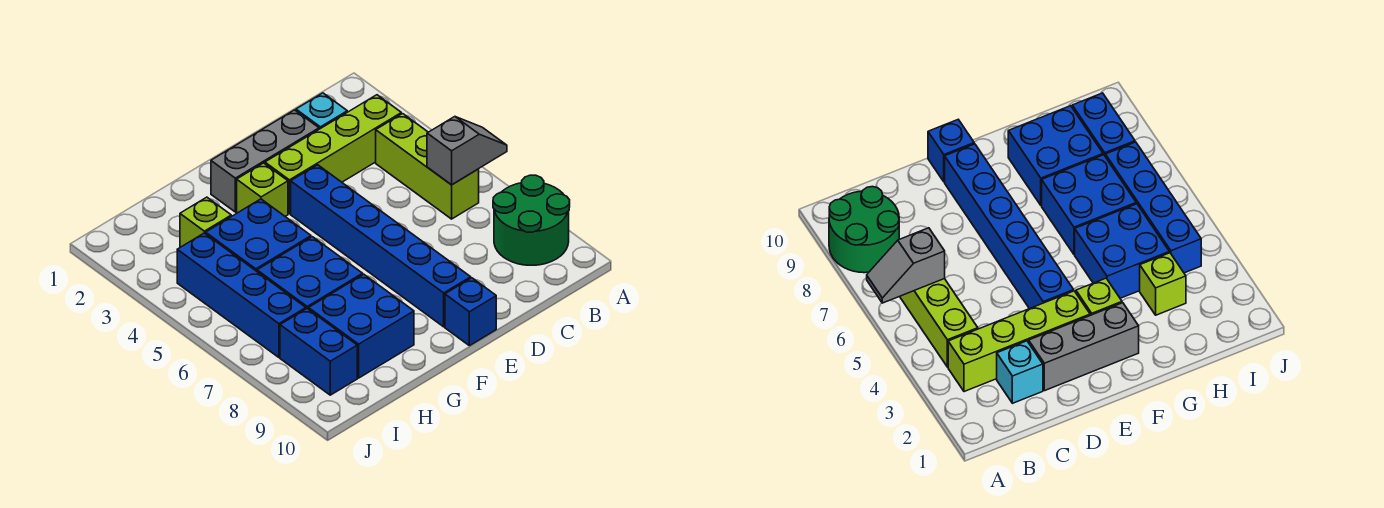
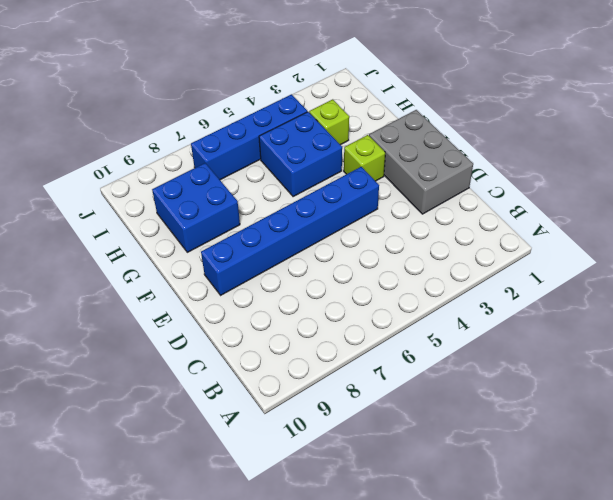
grey 2x3 brick [369,110,473,214] -> grey 1x3 brick [211,110,319,212]
none -> green 2x2 round brick [493,175,570,265]
none -> lime 1x4 brick [265,95,401,214]
none -> lime 1x3 brick [376,114,479,219]

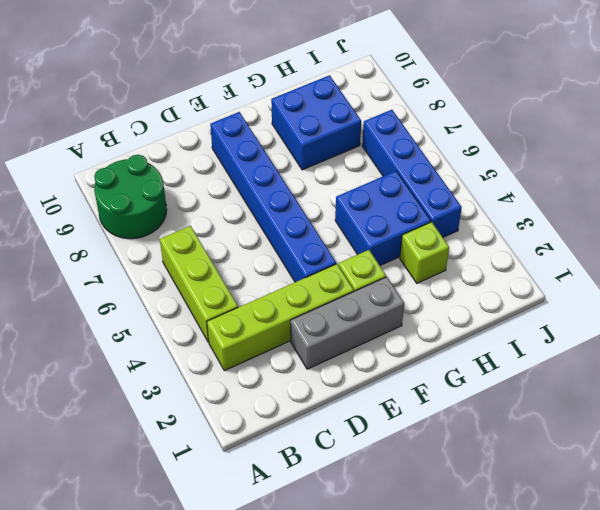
none -> cyan 1x1 brick [296,93,347,129]
none -> blue 1x1 brick [445,278,496,346]
none -> blue 2x2 brick [257,237,363,309]

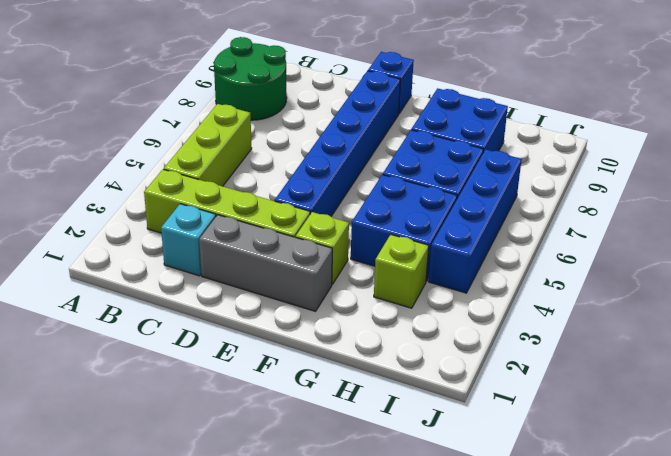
none -> blue 1x2 brick [280,309,357,395]
none -> grey 1x2 slope [427,117,507,185]

